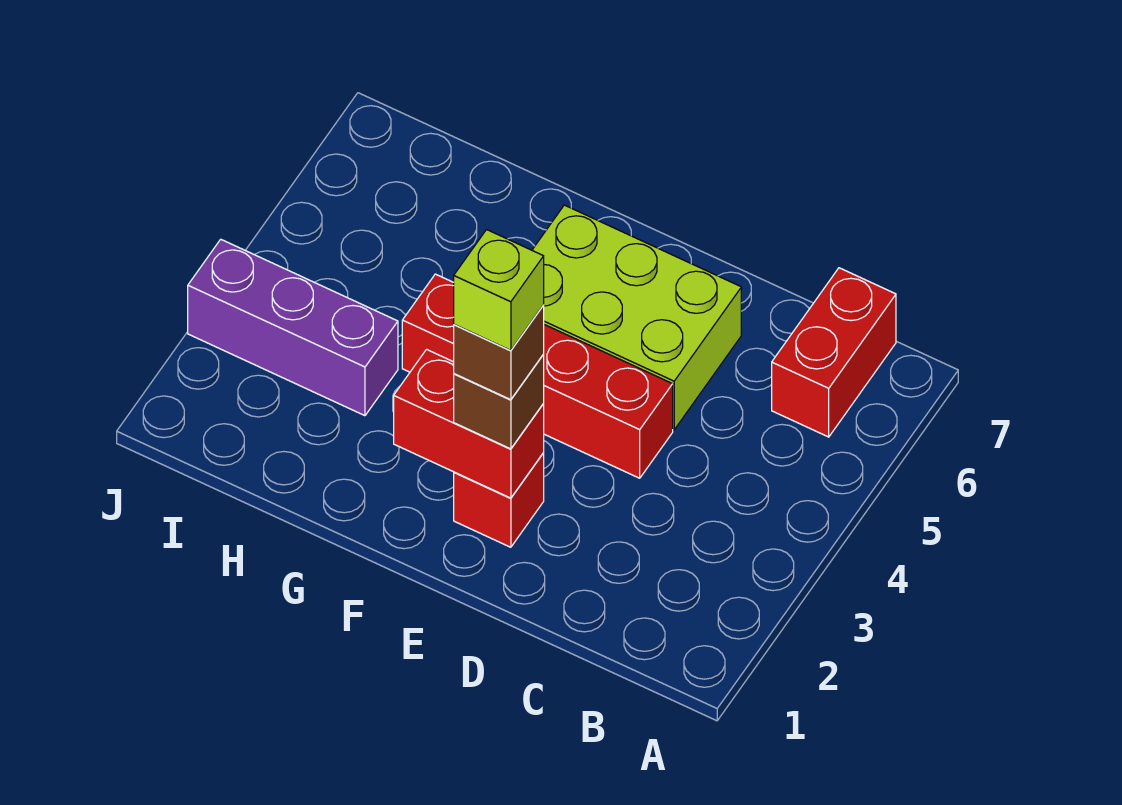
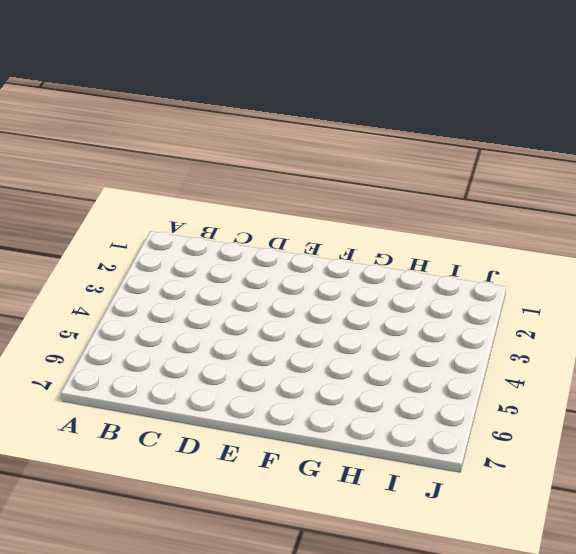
none -> red 1x2 brick [772,268,896,437]
none -> red 1x4 brick [402,274,673,478]

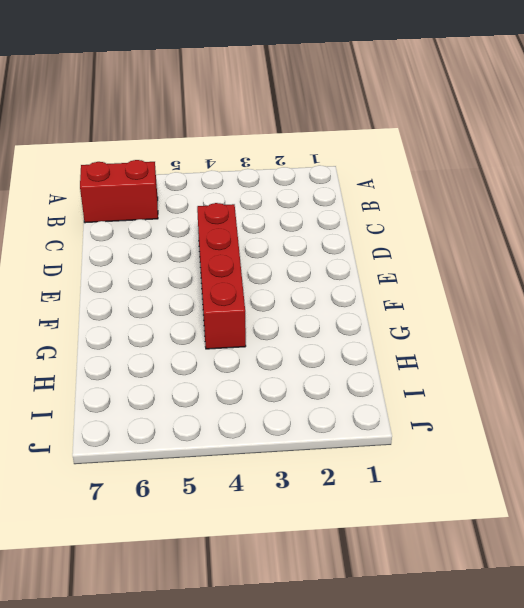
none -> lime 2x3 brick [532,205,741,430]
none -> red 1x1 brick [454,453,544,547]

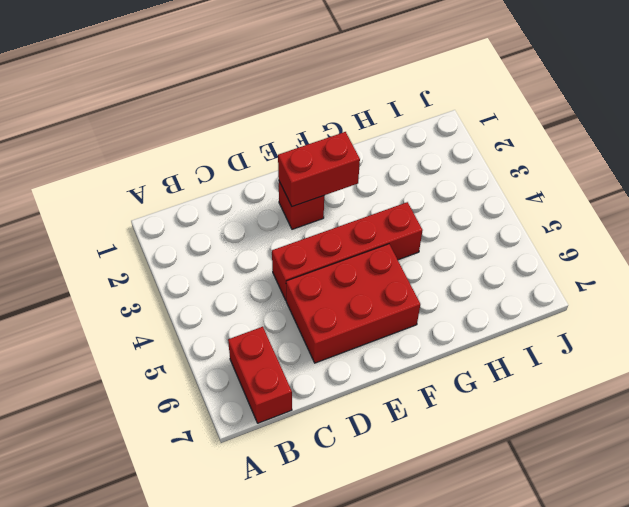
red 2x3 brick [286,244,420,363] -> lime 2x3 brick [532,205,741,430]
none -> purple 1x3 brick [188,239,398,416]
none -> brown 1x1 brick [454,355,544,449]

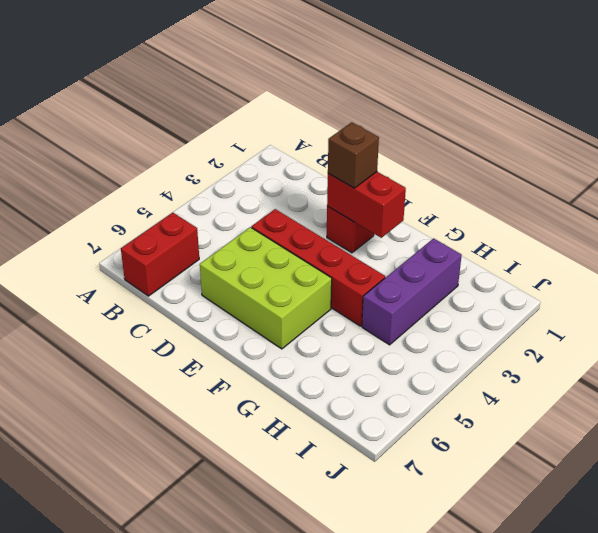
purple 1x3 brick [362,238,462,345] -> purple 1x3 brick turned to [188,239,398,416]
none -> brown 1x1 brick [454,305,544,400]
none -> lime 1x1 brick [454,230,544,350]

